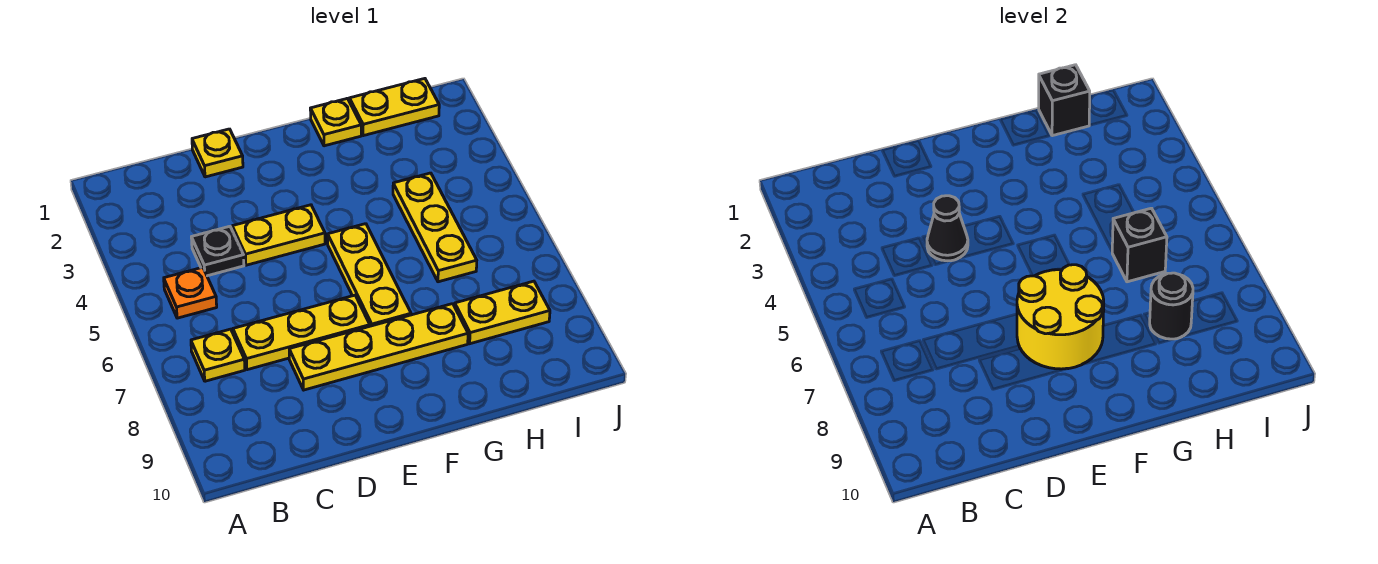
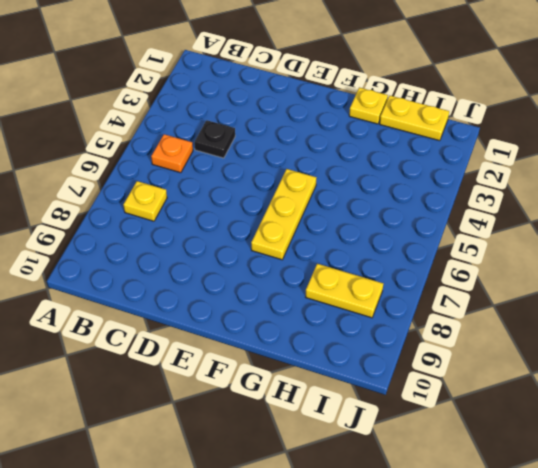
none -> yellow 1x3 plate [233,295,370,370]
none -> yellow 1x1 plate [192,129,243,177]
none -> yellow 1x2 plate [232,205,325,265]

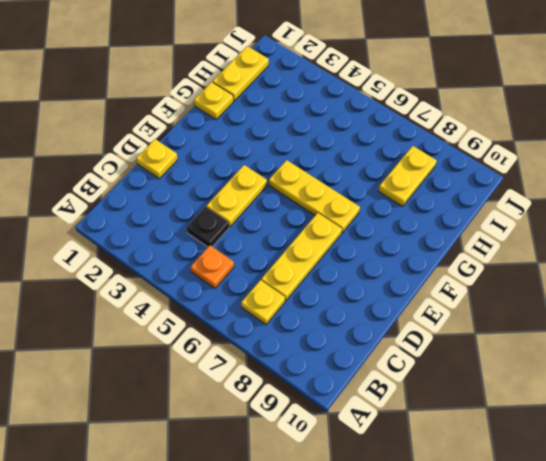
none -> yellow 1x4 plate [289,304,468,390]
none -> yellow 1x3 plate [393,173,477,282]
none -> black 1x1 cone [927,196,968,261]

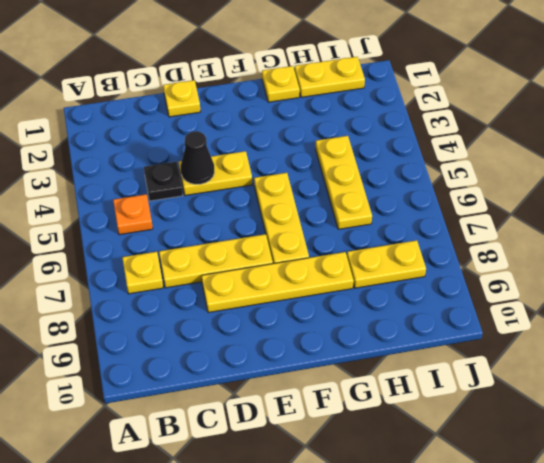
none -> yellow 2x2 round brick [1017,265,1104,369]
none -> black 1x1 brick [1039,65,1090,136]
none -> black 1x1 brick [1112,208,1167,282]

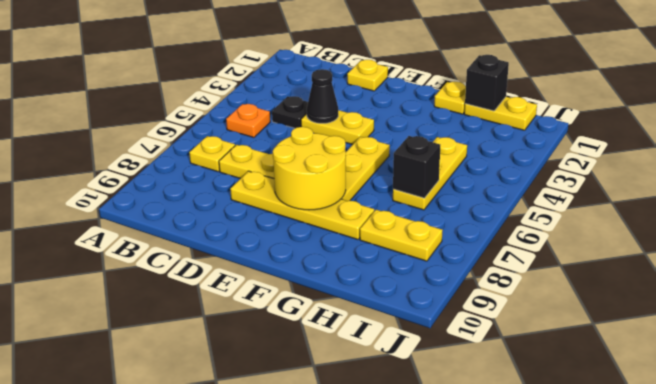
none -> black 1x1 round brick [1150,273,1193,339]

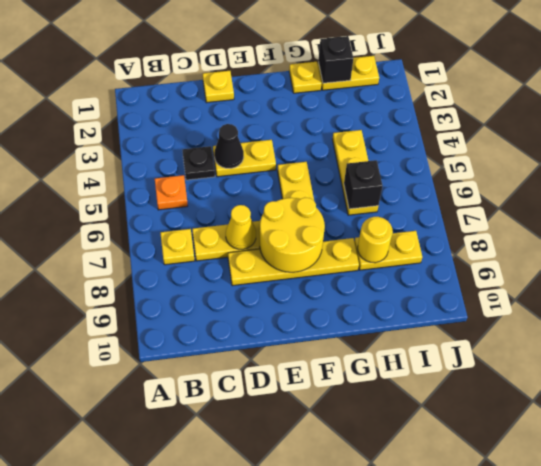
yellow 1x1 cone [226,205,256,249] -> none
yellow 1x1 round brick [358,217,393,263] -> black 1x1 round brick [1150,273,1193,339]

